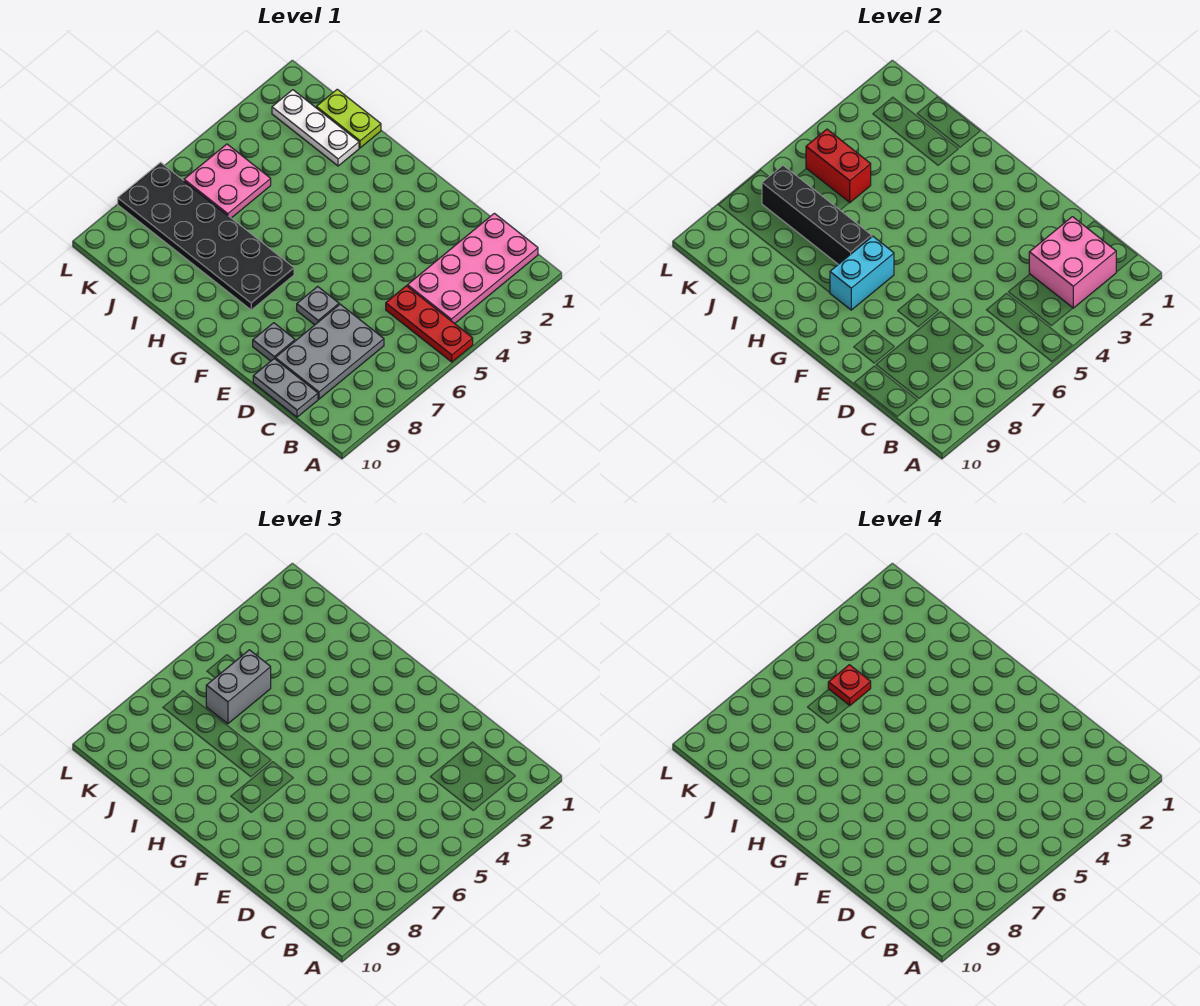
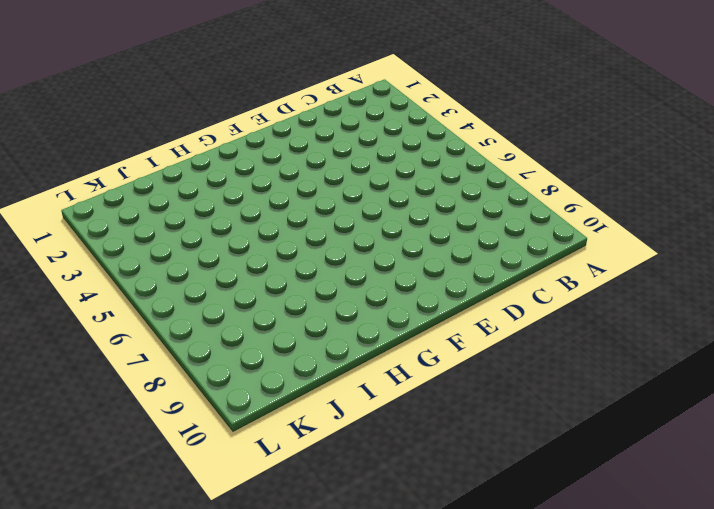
none -> red 1x3 plate [386,286,473,362]
none -> pink 2x4 plate [408,213,538,324]
none -> grey 2x3 plate [275,304,384,399]

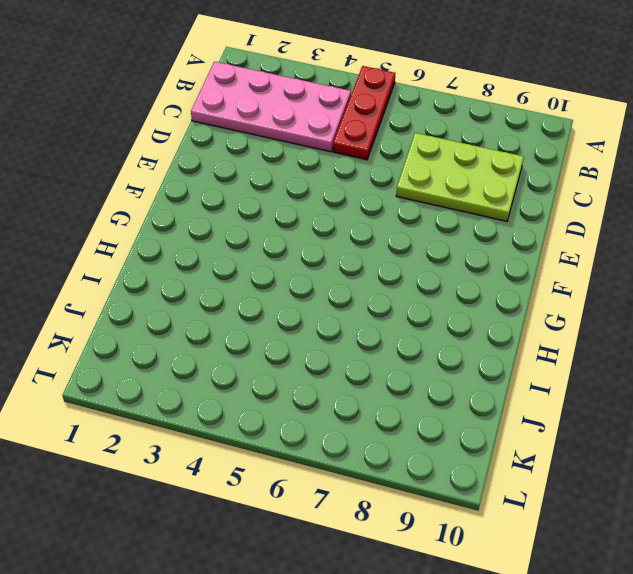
lime 2x3 plate [396,133,524,221] -> grey 2x3 plate [275,304,384,399]
none -> grey 1x2 plate [253,359,318,417]
none -> grey 1x1 plate [297,287,339,325]
none -> grey 1x1 plate [253,323,295,361]

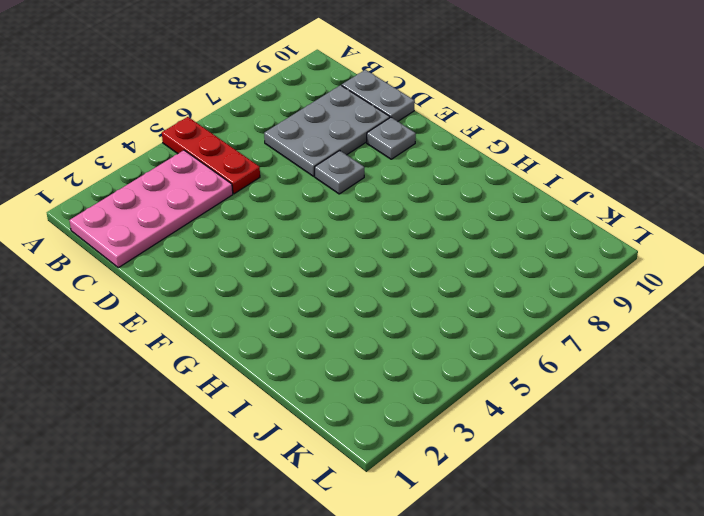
none -> black 2x6 plate [118,163,294,310]
none -> lime 1x2 plate [316,89,381,148]
none -> white 1x3 plate [272,90,359,166]

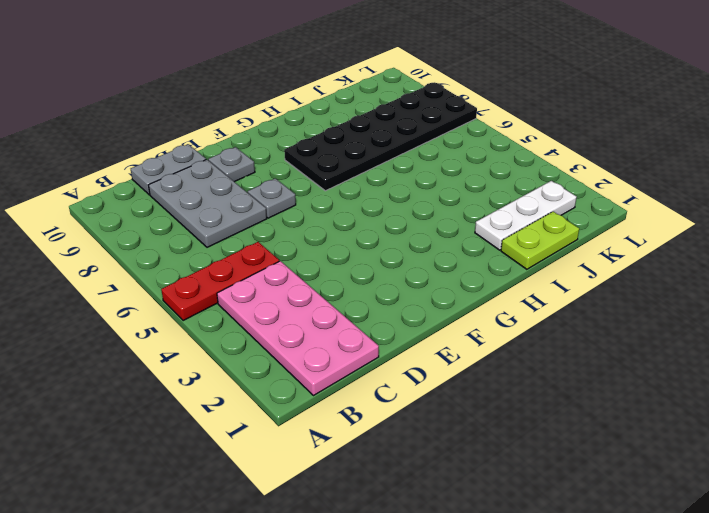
none -> pink 2x2 plate [184,144,271,218]
none -> pink 2x2 brick [1029,217,1116,308]
none -> cyan 1x2 brick [830,236,894,310]

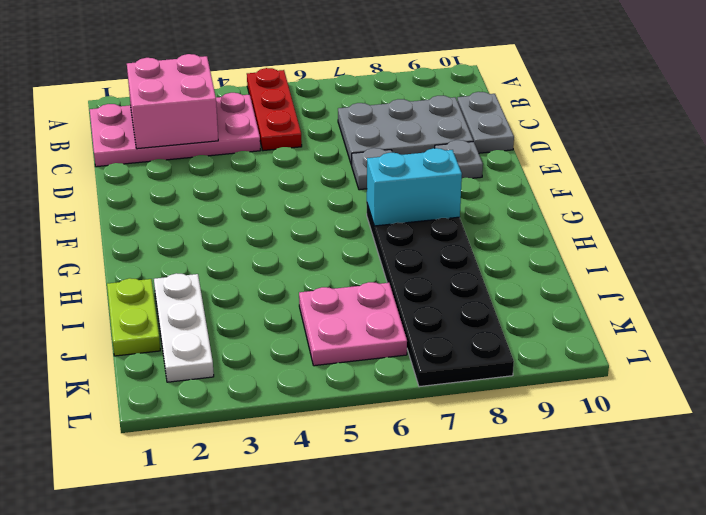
none -> black 1x4 brick [762,166,872,264]
none -> red 1x2 brick [806,129,871,203]
none -> grey 1x2 brick [206,650,271,724]

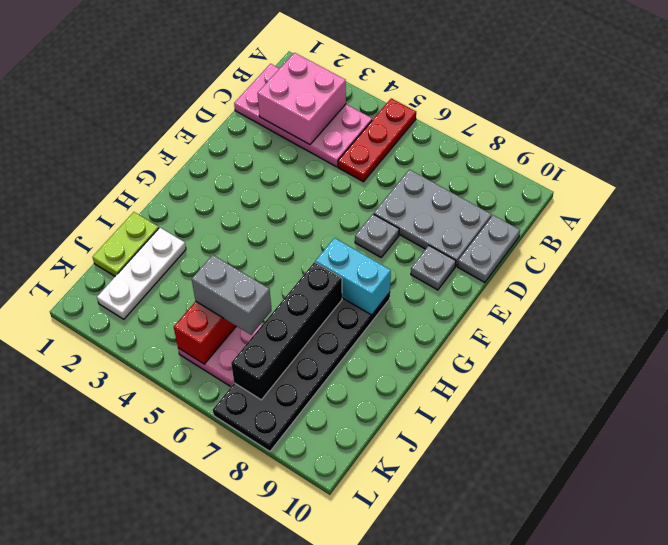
none -> red 1x1 plate [828,665,871,706]

